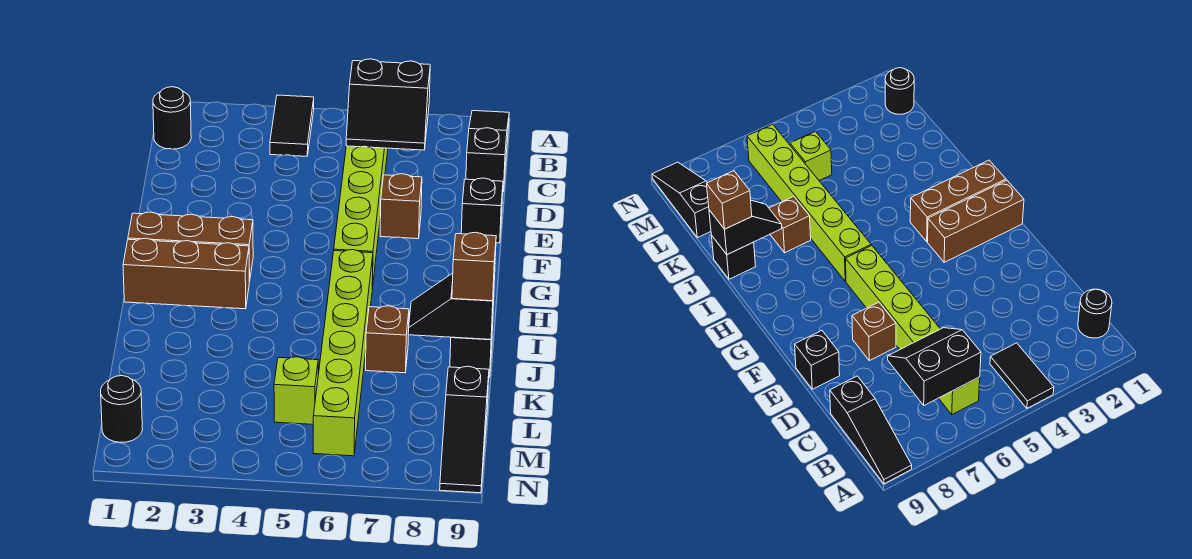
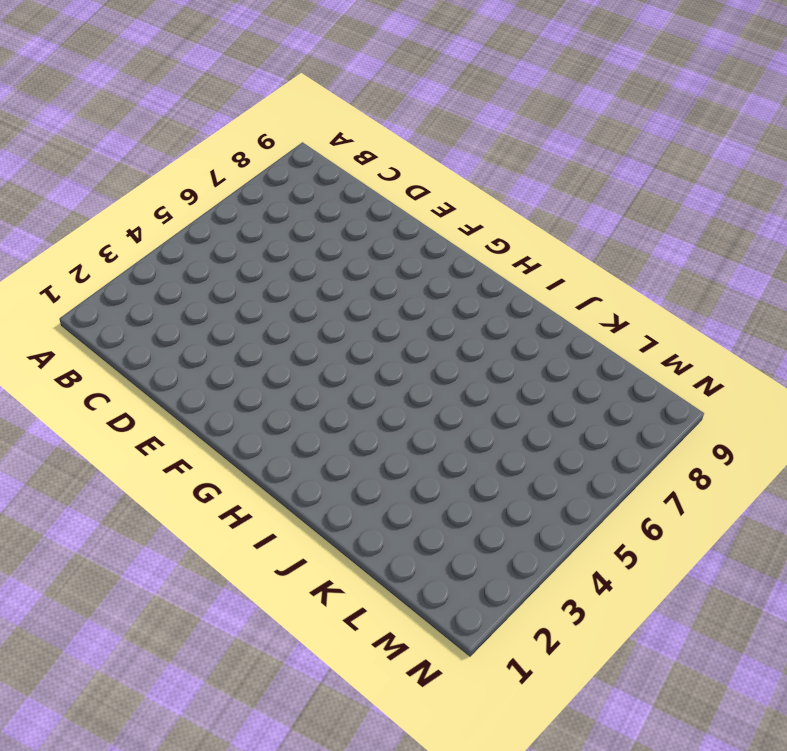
none -> black 1x2 tile [270,95,314,156]
none -> black 1x3 slope [466,111,509,192]
none -> black 1x1 round brick [153,87,191,149]

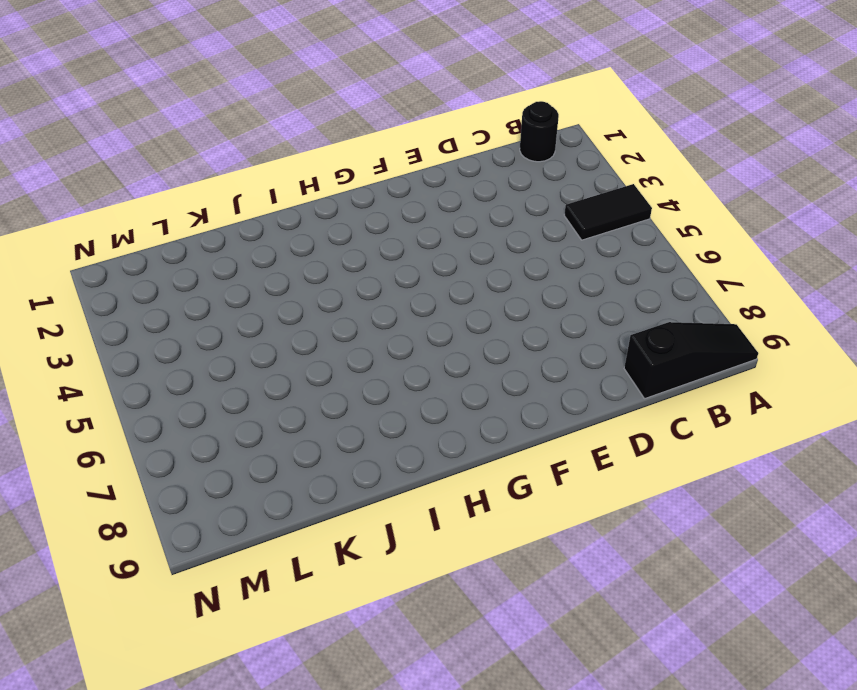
none -> lime 1x6 brick [334,146,388,289]
none -> brown 1x1 brick [380,174,422,239]
none -> black 1x1 brick [461,178,503,243]

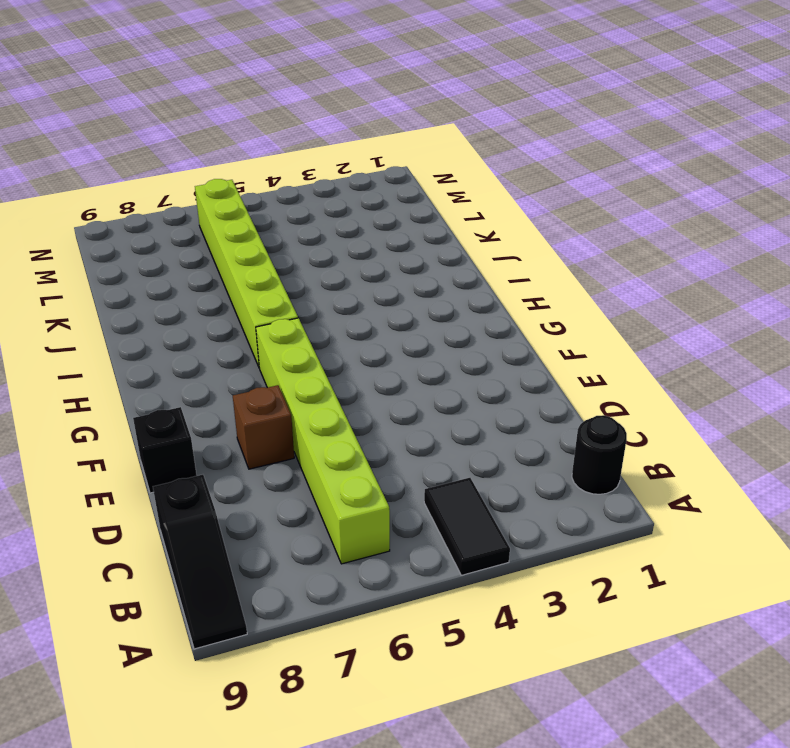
none -> brown 1x3 brick [128,212,253,282]
none -> brown 1x3 brick [123,238,249,309]
none -> brown 1x1 brick [366,306,409,373]

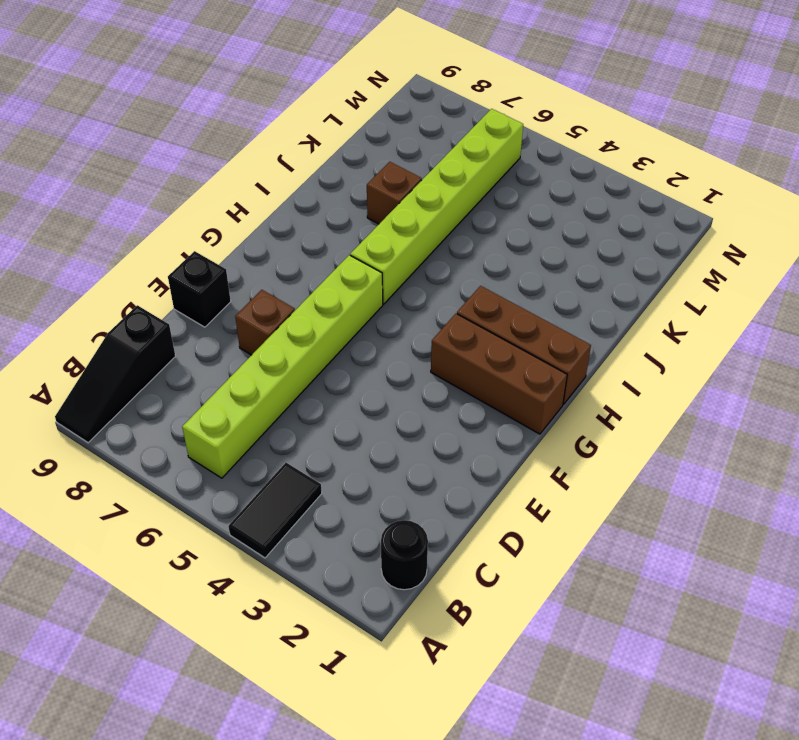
none -> black 1x1 brick [450,323,493,377]
none -> lime 1x1 brick [274,357,318,424]
none -> black 1x3 slope [440,366,489,493]

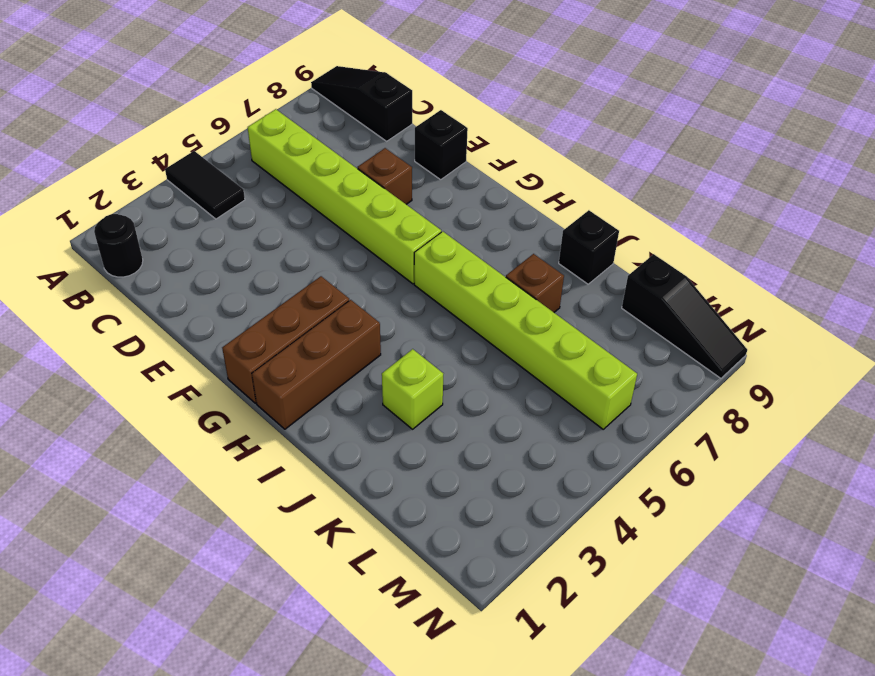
lime 1x1 brick [382,349,443,429] -> lime 1x1 brick moved to [274,357,318,424]
none -> black 1x1 round brick [101,376,143,442]
none -> black 2x2 slope [346,59,430,150]
none -> black 1x2 slope [408,273,495,339]

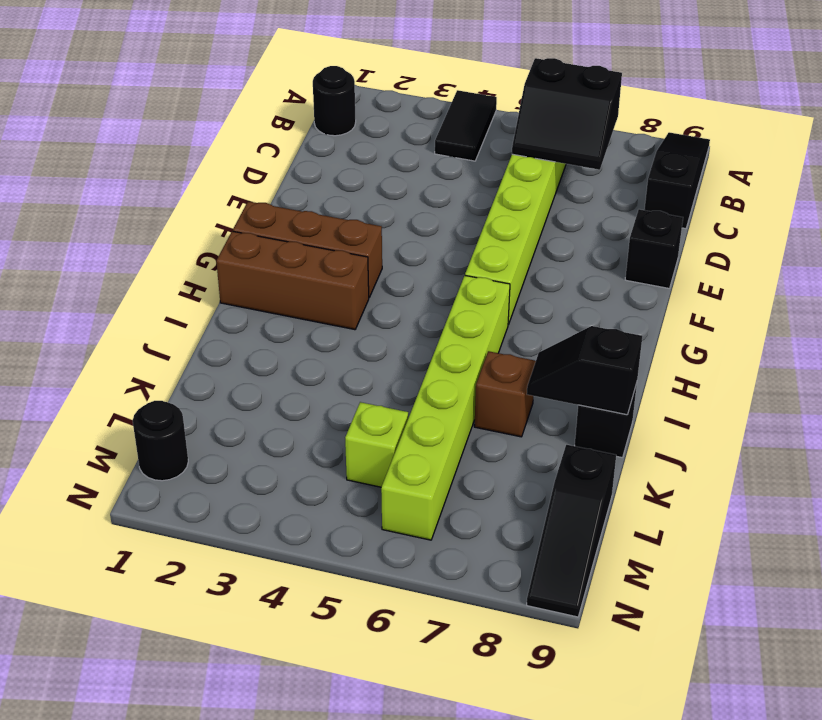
none -> brown 1x1 brick [380,174,422,239]
none -> brown 1x1 brick [452,232,496,301]

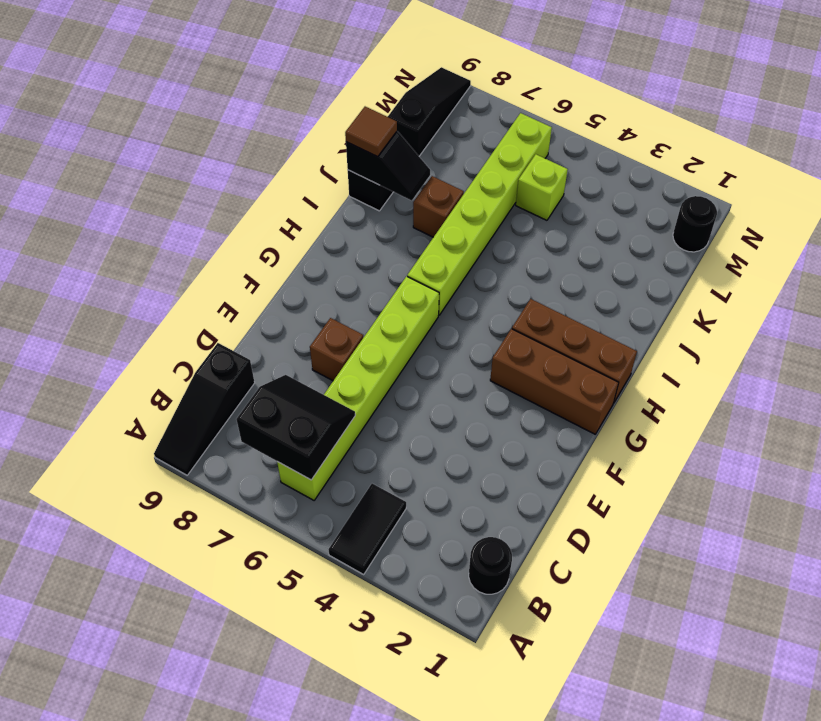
brown 1x1 tile [345,107,397,157] -> brown 1x1 brick [452,232,496,301]
none -> black 1x1 brick [461,178,503,243]

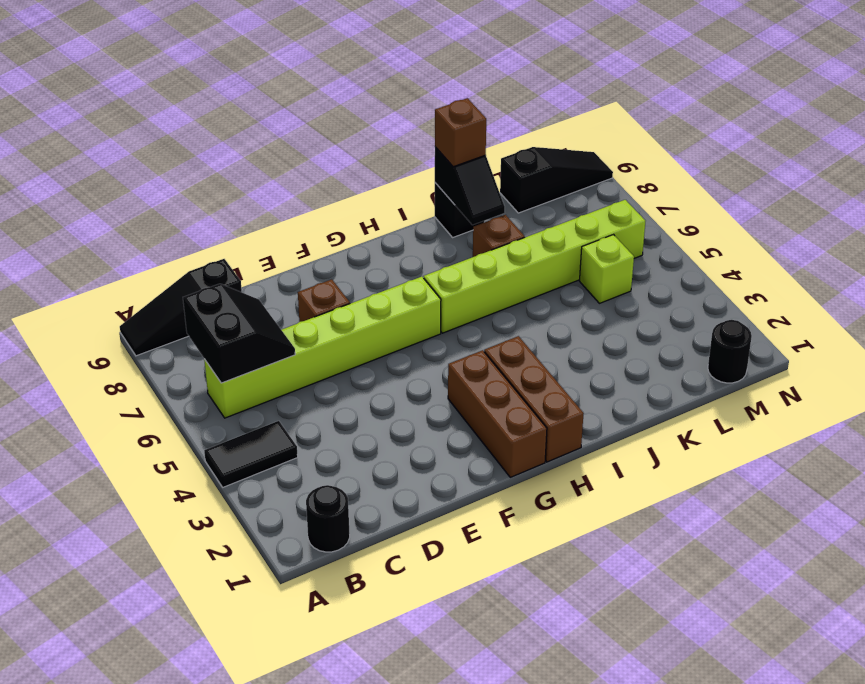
none -> black 1x1 brick [461,178,503,243]

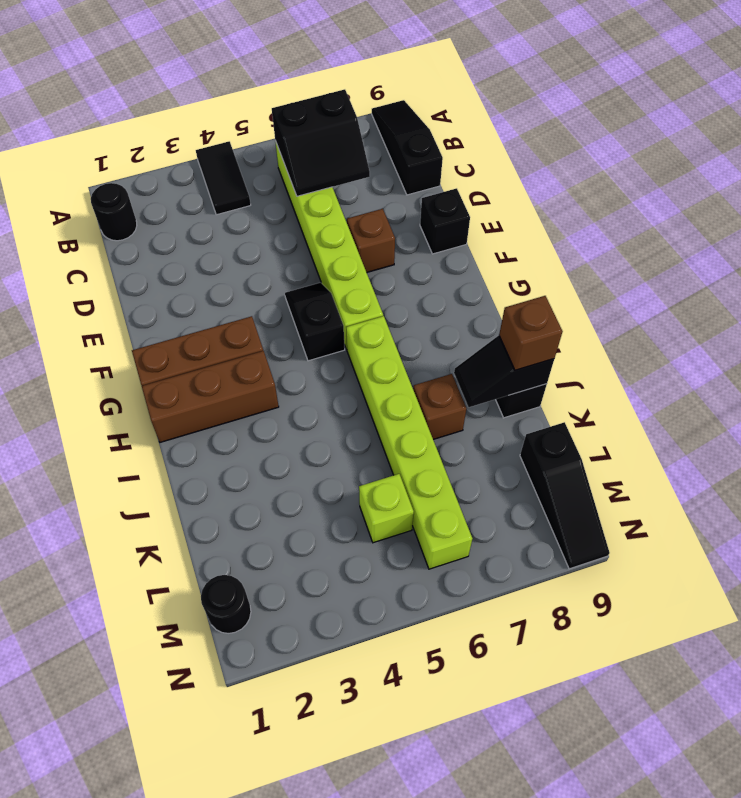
black 1x2 slope [285,283,345,361] -> none

